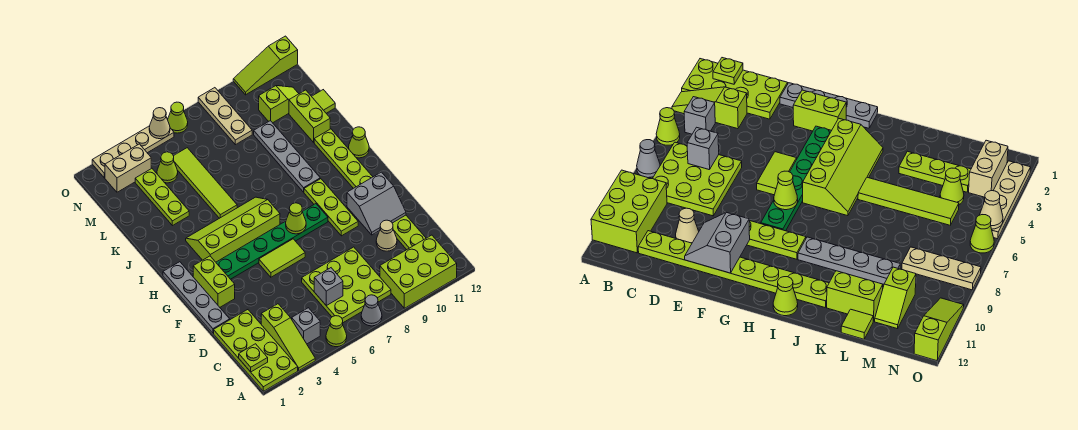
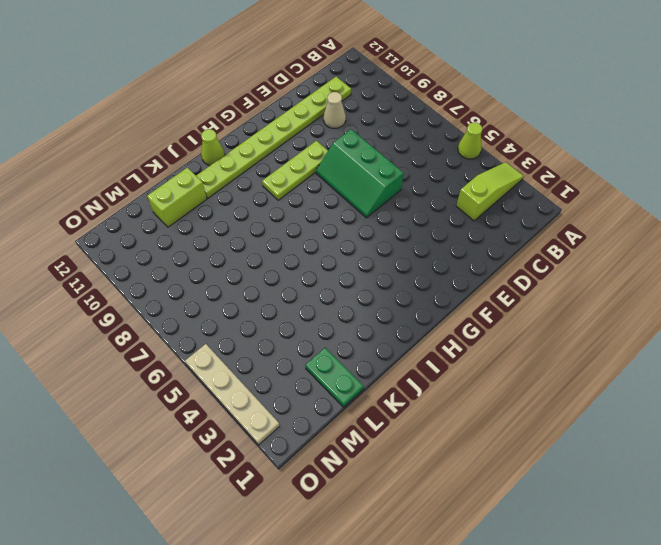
green 2x3 slope [316,129,403,218] -> lime 1x2 tile [259,239,305,277]
green 1x2 plate [305,348,364,407] -> none
none -> lime 2x4 plate [214,310,298,391]
none -> grey 1x1 cone [361,295,382,326]
none -> lime 2x3 brick [380,235,457,308]
none -> grey 1x1 brick [292,308,320,344]

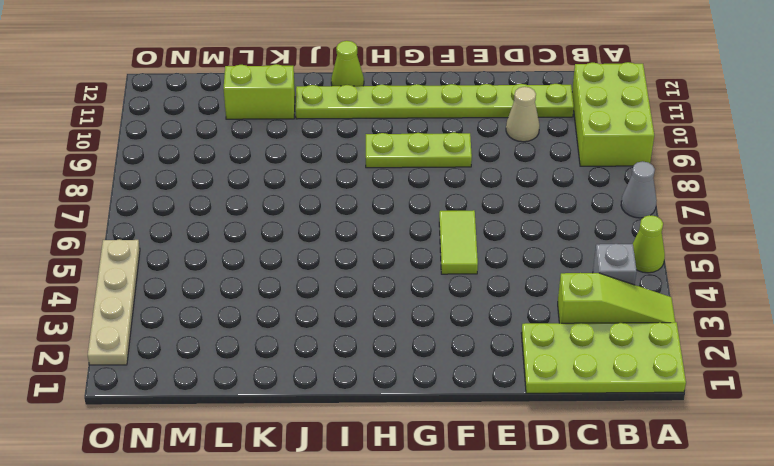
none -> lime 3x3 plate [302,247,391,323]
none -> grey 1x4 plate [163,262,230,333]
none -> lime 1x2 brick [193,256,235,307]
none -> green 1x6 plate [216,204,328,279]

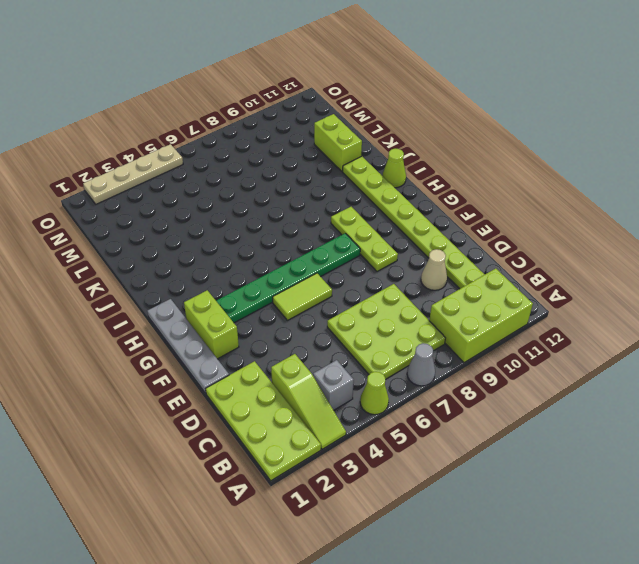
none -> lime 2x4 slope [186,197,280,262]
none -> grey 1x4 plate [254,121,320,192]
none -> lime 1x4 tile [174,148,237,218]
none -> lime 1x3 plate [135,168,189,226]

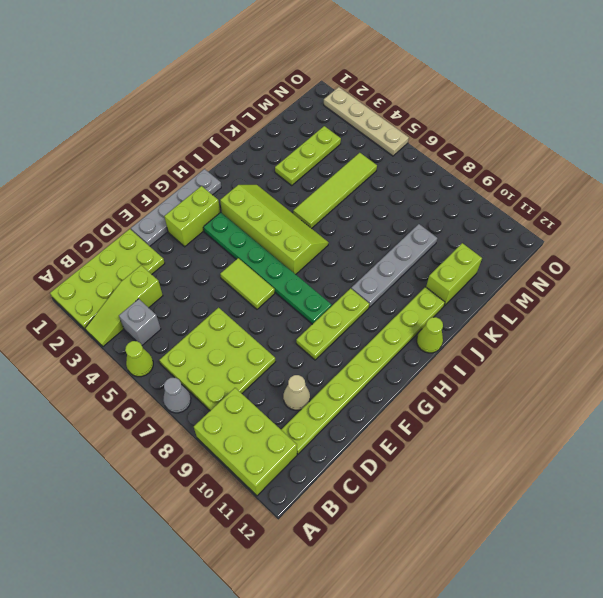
none -> lime 1x1 tile [312,90,335,113]
none -> lime 1x1 cone [157,152,178,183]
none -> tan 1x3 plate [198,88,252,145]
none -> lime 1x2 slope [259,86,299,123]

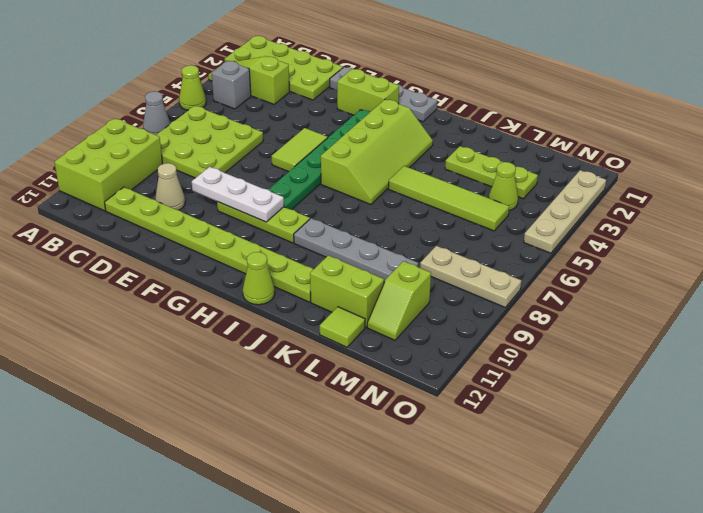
white 1x3 plate [192,167,284,222] -> none
none -> tan 1x2 brick [105,144,151,192]
none -> lime 1x1 cone [167,102,188,133]
none -> lime 1x3 slope [233,36,298,95]
none -> lime 1x1 plate [239,344,268,372]

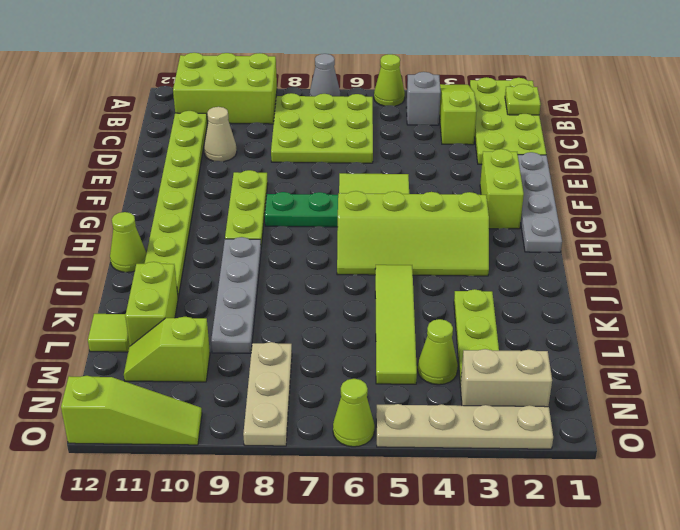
none -> grey 1x1 brick [314,268,343,306]
none -> grey 2x2 slope [347,172,406,235]
none -> lime 1x1 cone [286,203,306,234]
none -> tan 1x1 cone [149,108,170,139]

